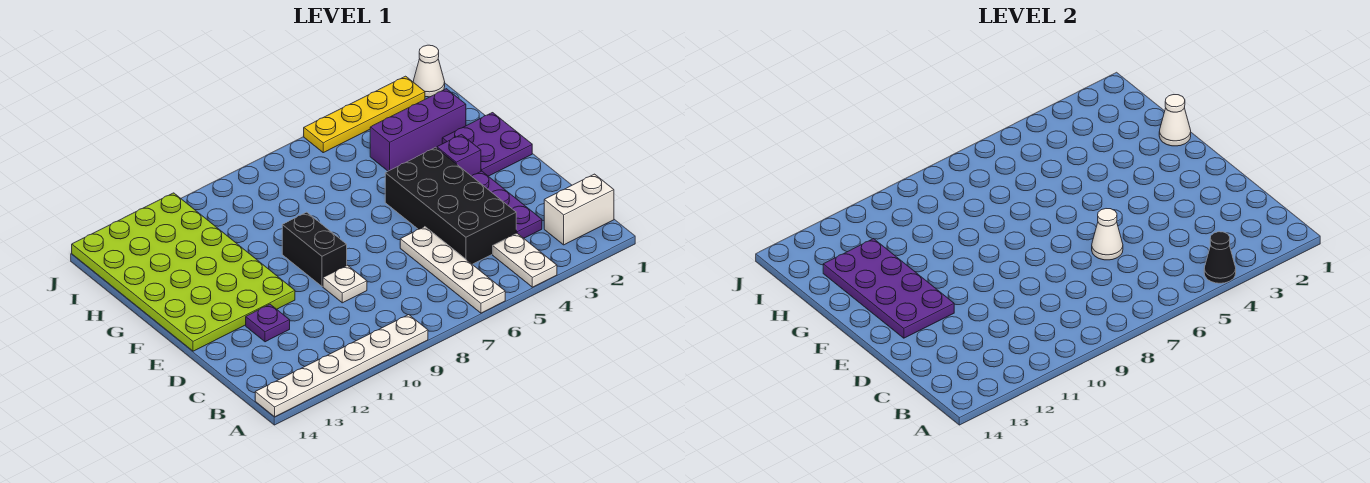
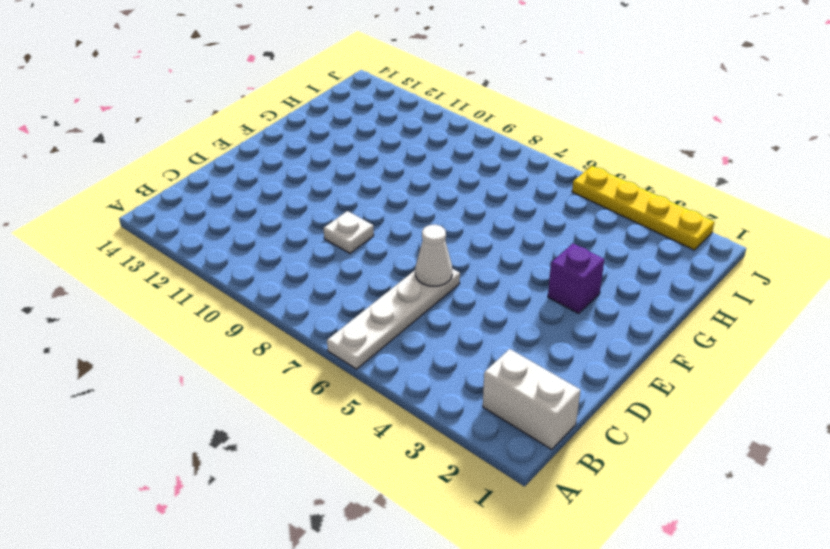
none -> white 1x2 plate [493,233,557,287]
none -> white 1x6 plate [255,315,428,417]
none -> purple 1x3 plate [472,171,542,238]

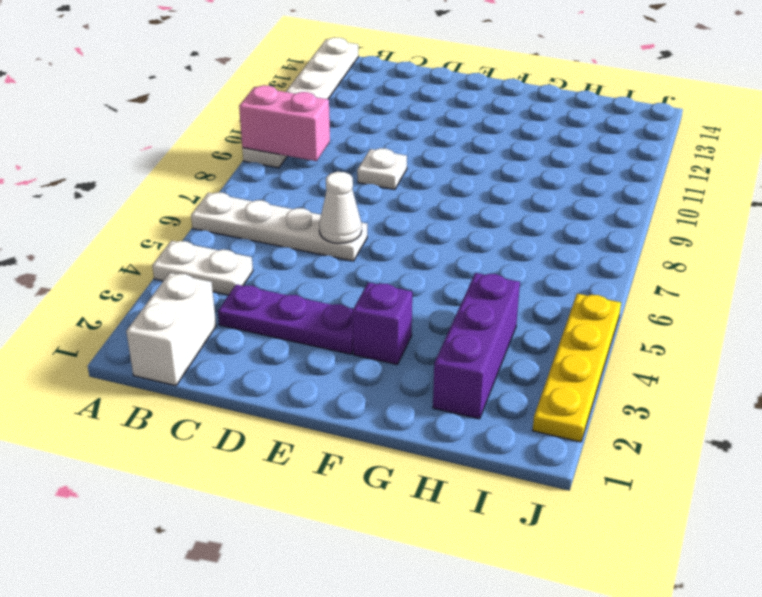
pink 1x2 brick [239,85,330,161] -> none
none -> black 2x4 brick [385,147,516,264]
none -> purple 1x1 plate [246,304,290,342]
none -> black 1x2 brick [282,212,347,286]

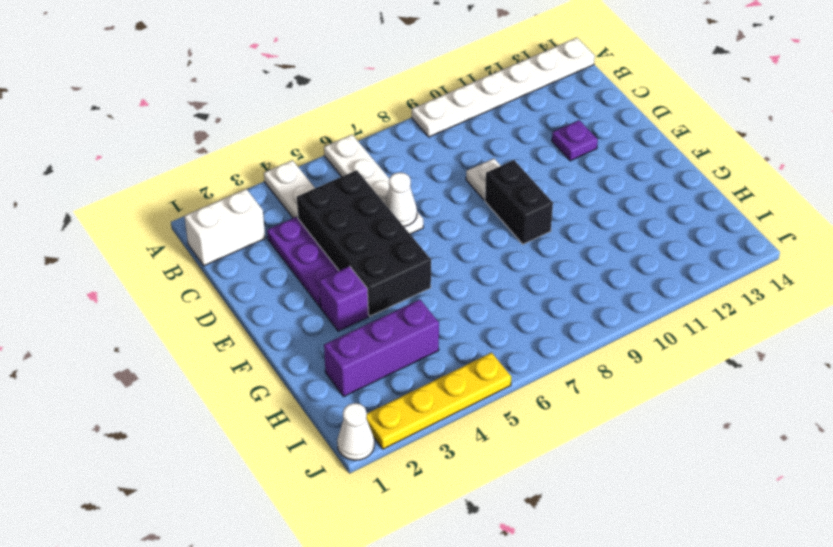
none -> lime 4x6 plate [72,193,295,351]
none -> purple 2x2 plate [442,113,532,176]
none -> black 1x1 cone [1204,232,1236,283]

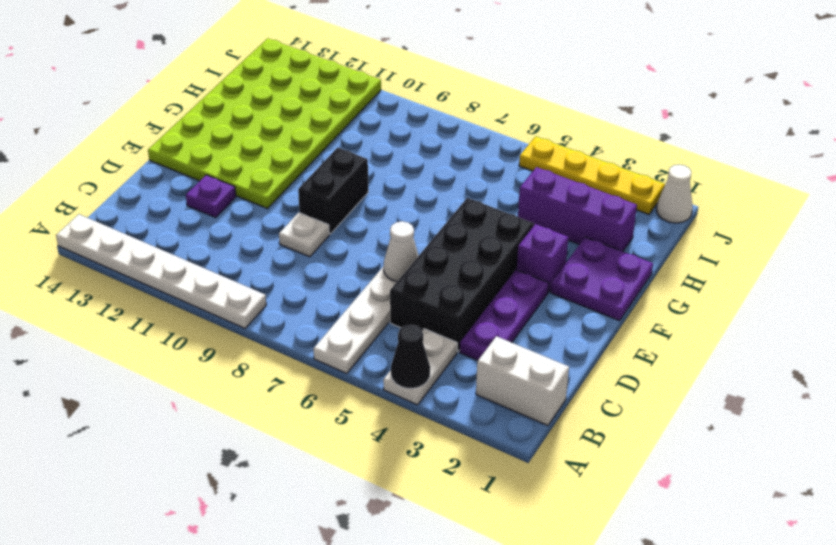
none -> purple 2x4 plate [823,239,954,338]
none -> white 1x1 cone [1159,95,1191,146]

